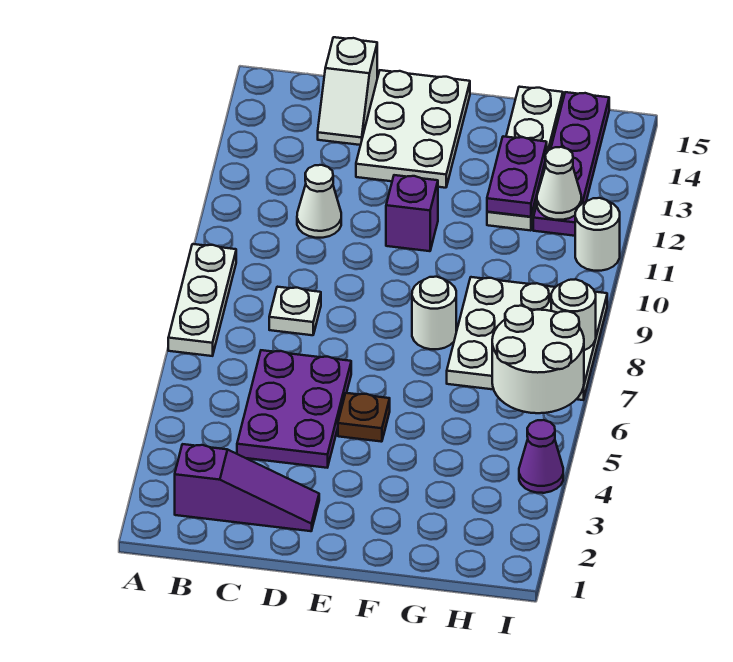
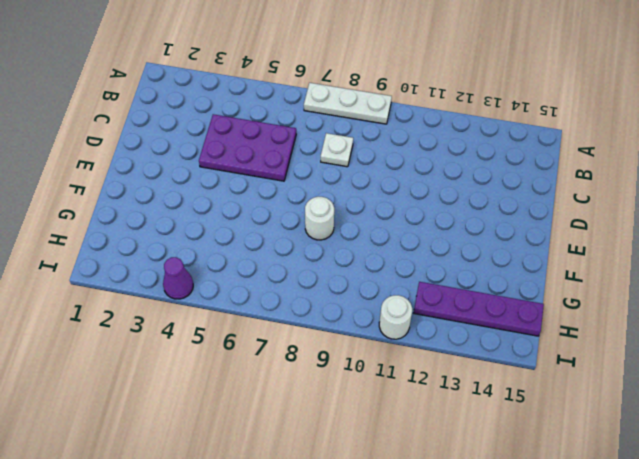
none -> purple 1x3 slope [175,444,319,531]
none -> white 1x1 cone [297,165,341,238]
none -> white 1x2 slope [318,37,377,145]

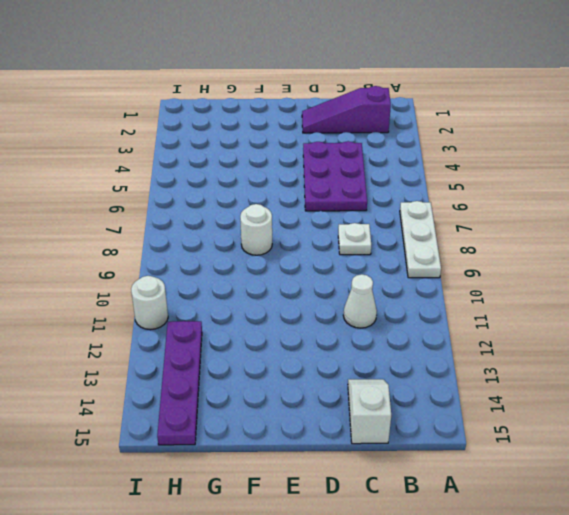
none -> white 2x3 plate [356,70,470,188]
none -> brown 1x1 plate [338,393,390,442]
none -> purple 1x1 brick [386,175,438,251]

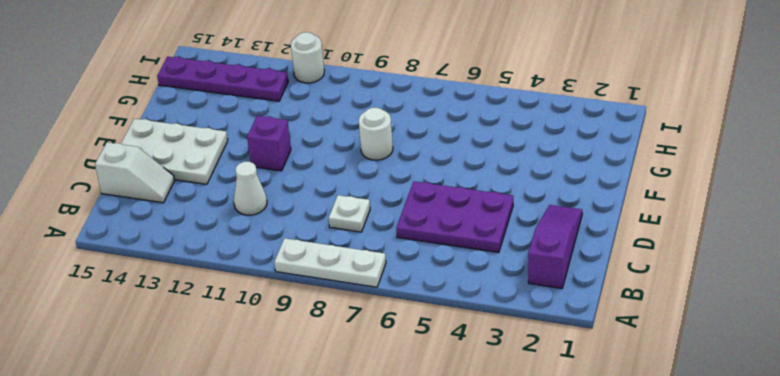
none -> brown 1x1 plate [338,393,390,442]
none -> white 3x3 plate [447,277,607,400]
none -> white 1x4 plate [487,87,563,231]

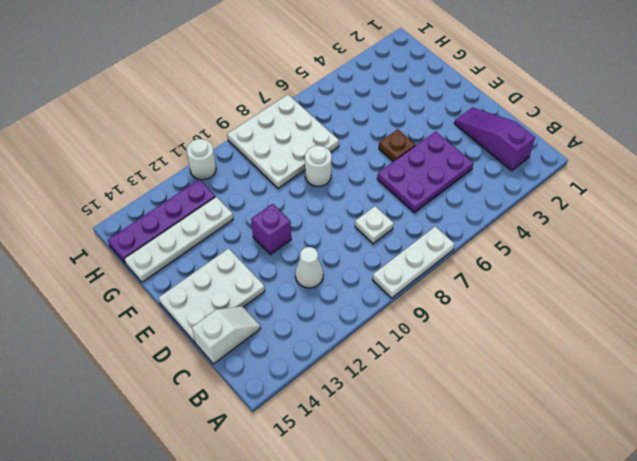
none -> purple 1x1 cone [519,420,563,493]
none -> purple 1x2 plate [487,136,547,217]
none -> white 2x2 round brick [492,306,584,413]

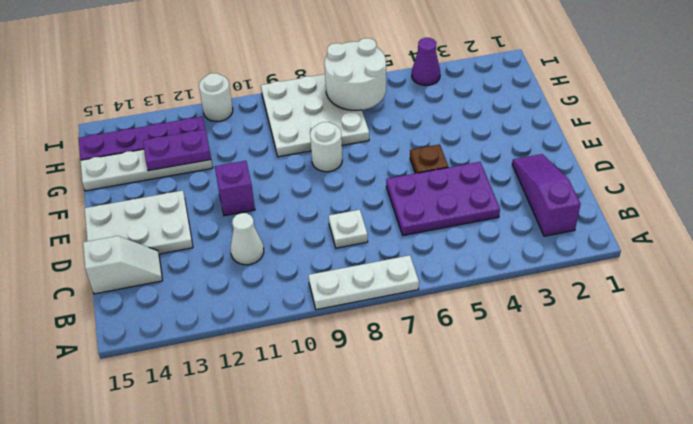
none -> white 1x1 cone [537,147,581,220]
none -> white 1x1 round brick [551,279,596,350]

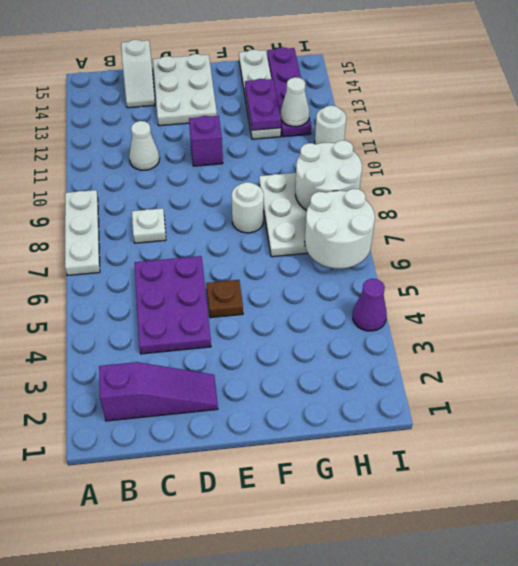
white 2x2 round brick [295,140,362,211] -> white 1x1 round brick [551,279,596,350]

